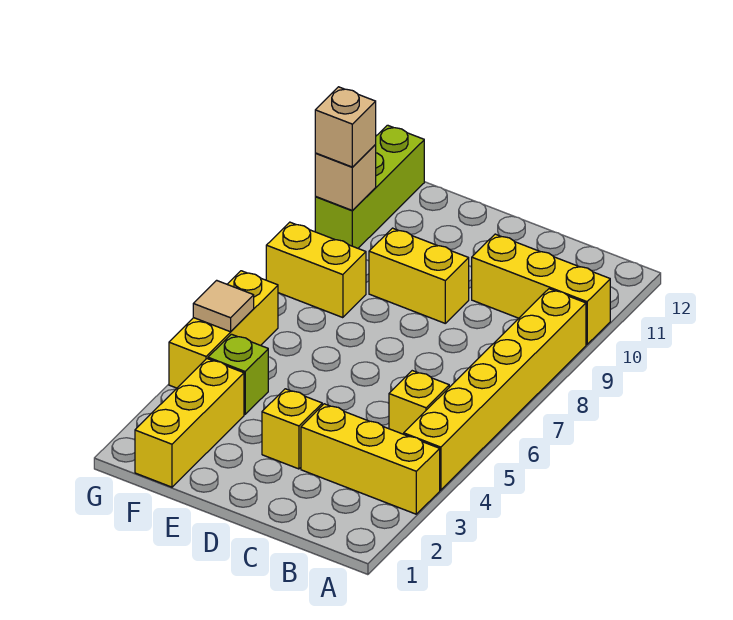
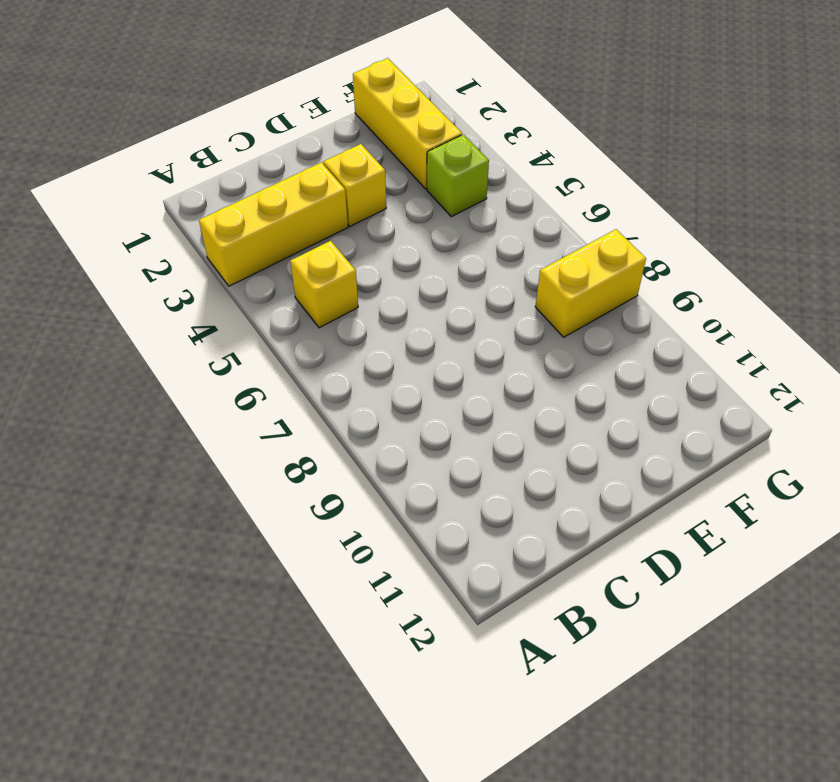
none -> yellow 1x6 brick [404,289,586,490]
none -> yellow 1x3 brick [472,234,610,344]
none -> yellow 1x2 brick [369,228,469,323]

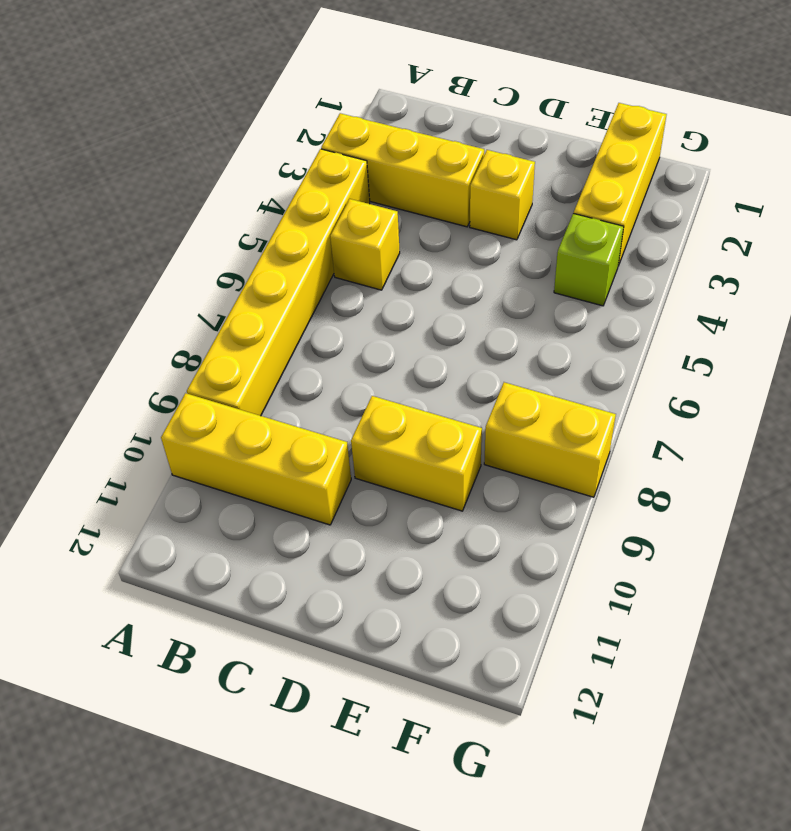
none -> yellow 1x3 brick [169,271,278,388]
none -> lime 1x3 brick [315,125,424,248]
none -> tan 1x1 tile [193,280,254,332]

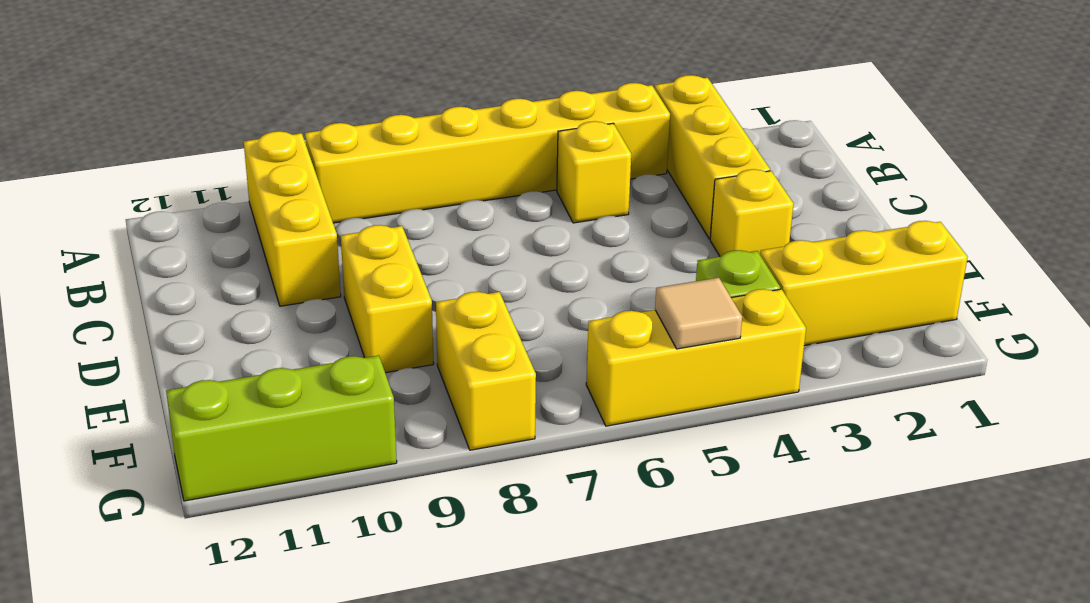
none -> tan 1x1 brick [315,145,376,211]
none -> tan 1x1 brick [315,87,376,167]

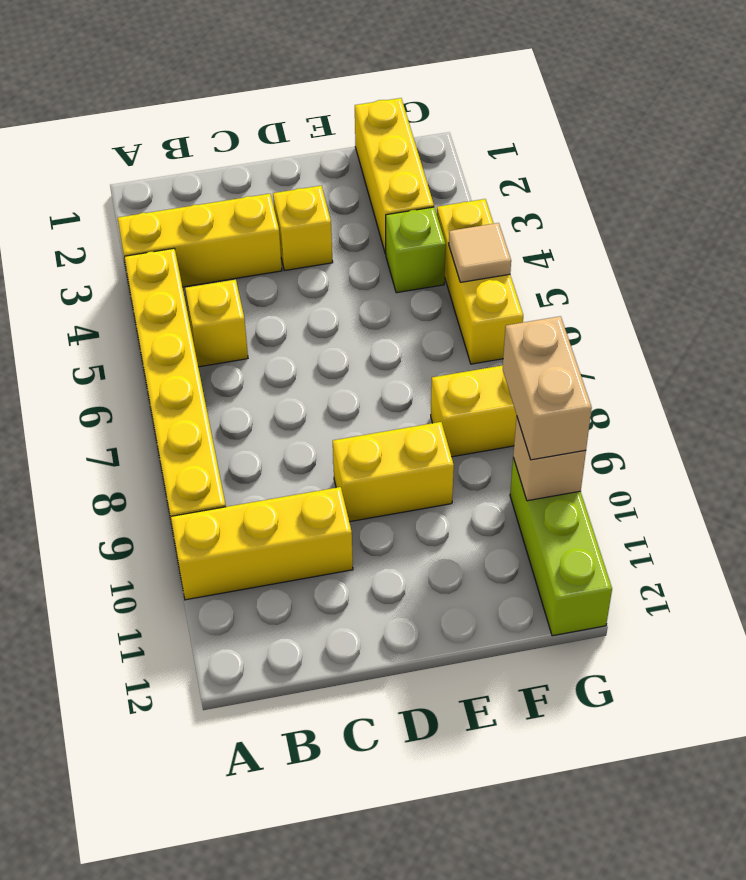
tan 1x2 brick [503,316,592,460] -> tan 1x1 brick [315,87,376,167]

